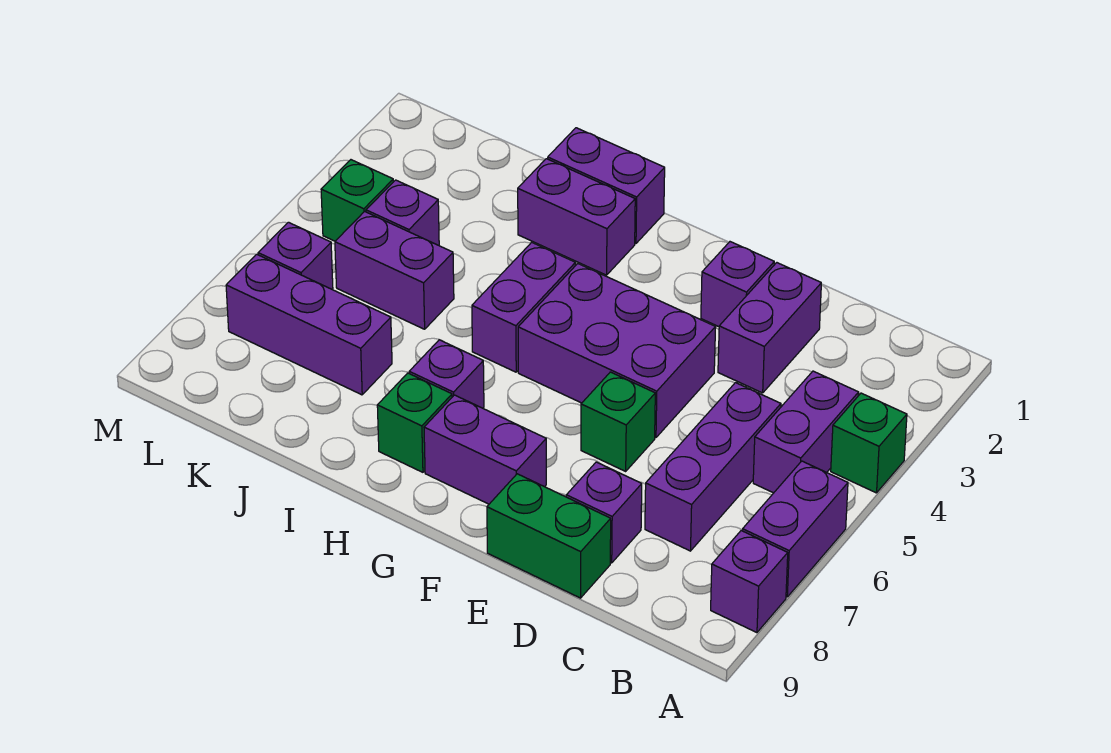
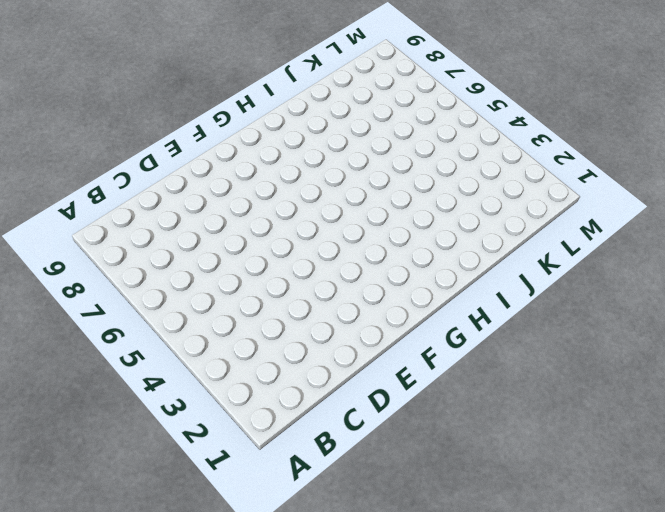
none -> green 1x1 brick [831,393,907,493]
none -> purple 1x2 brick [743,461,848,597]
none -> purple 1x1 brick [711,531,788,633]

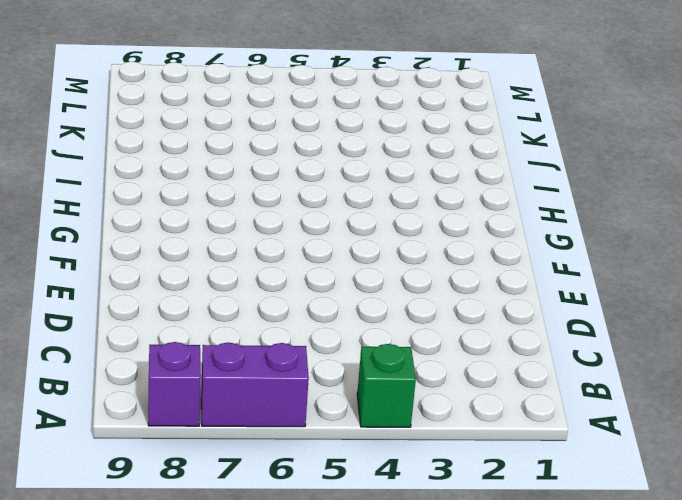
none -> purple 1x2 brick [753,371,859,493]
none -> purple 1x3 brick [645,383,781,551]
none -> purple 1x2 brick [718,263,821,393]

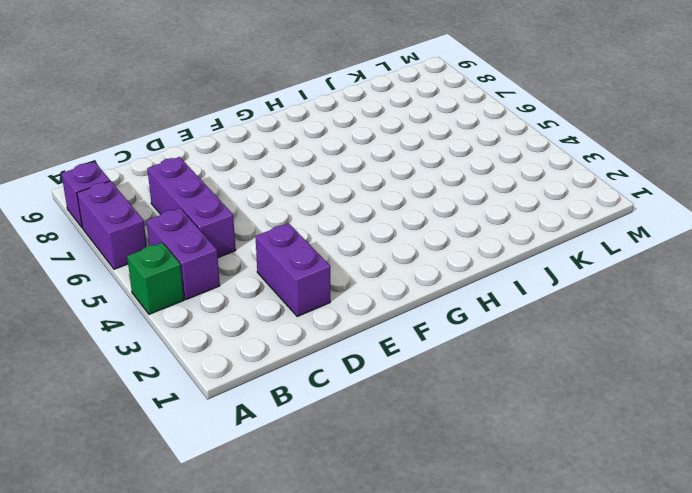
none -> purple 1x1 brick [566,462,642,563]
none -> green 1x2 brick [487,474,611,598]
none -> purple 1x1 brick [701,242,774,327]

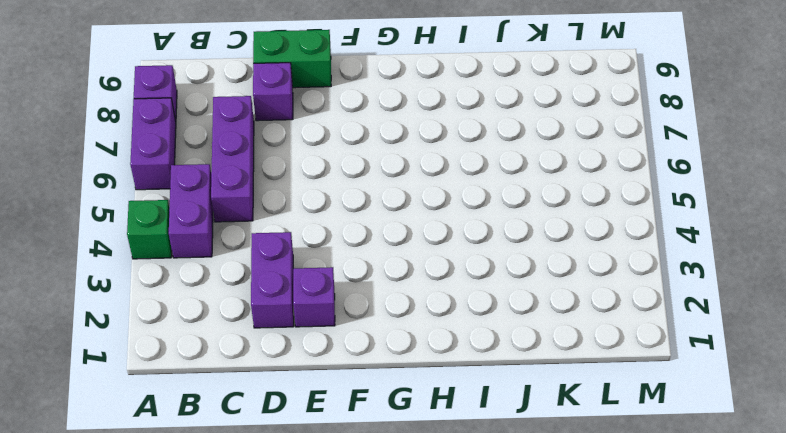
none -> purple 2x3 brick [518,264,716,438]
none -> green 1x1 brick [581,372,655,471]
none -> purple 1x2 brick [424,395,546,504]

